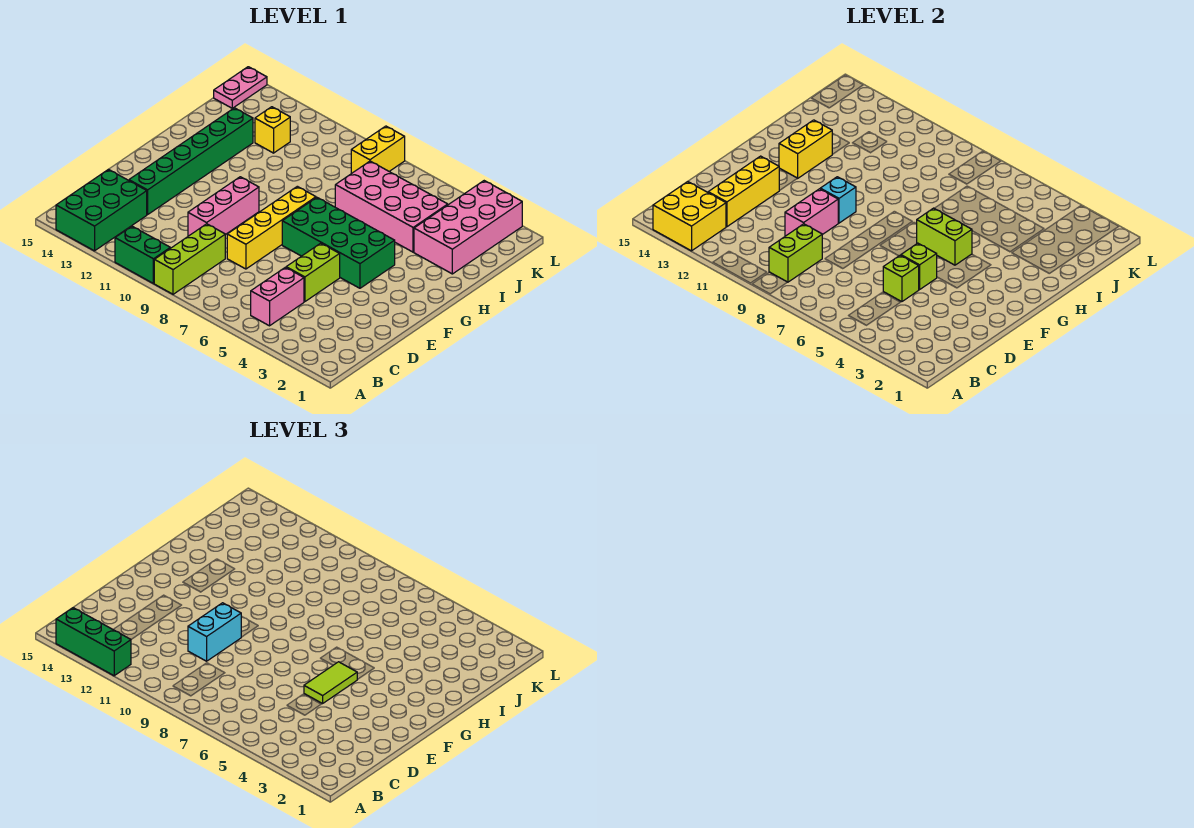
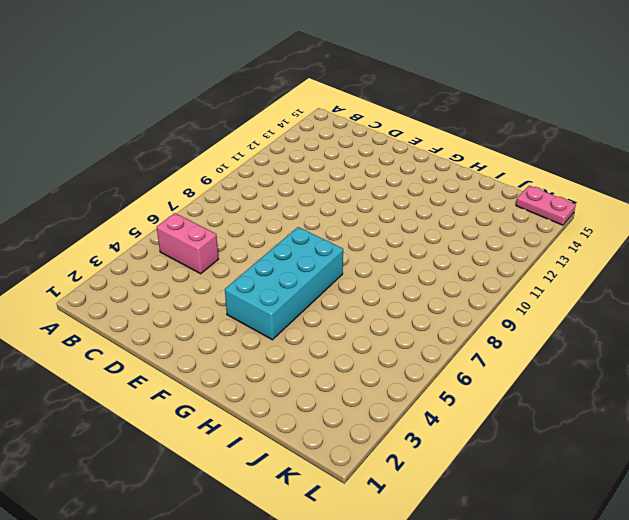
cyan 2x4 brick [225,227,343,340] -> green 2x4 brick [282,197,395,288]
none -> lime 1x3 brick [154,224,225,294]
none -> green 1x2 brick [115,226,170,283]
none -> green 2x3 brick [56,169,147,251]

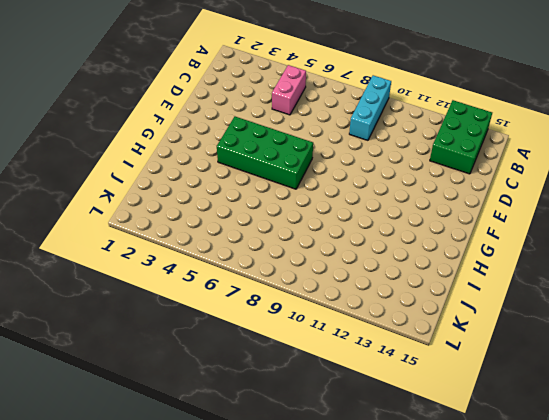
cyan 1x3 brick [349,75,391,140] -> lime 1x3 brick [154,224,225,294]
none -> green 1x2 brick [115,226,170,283]
none -> lime 1x2 brick [286,243,340,302]
none -> yellow 1x4 brick [227,186,316,269]

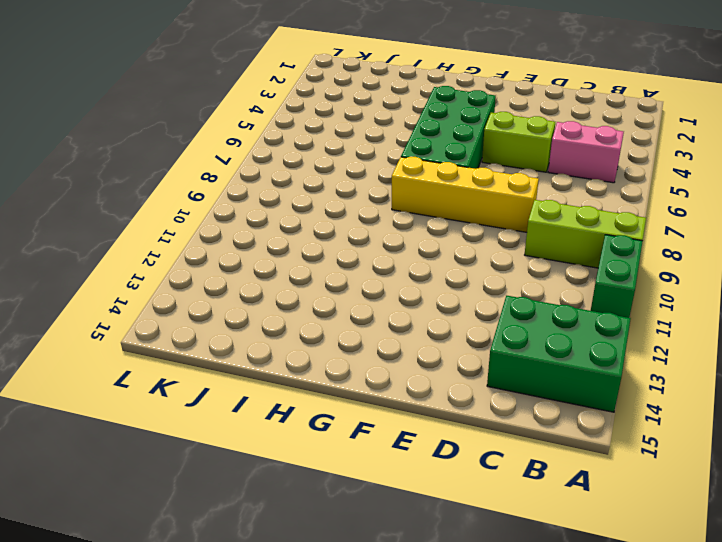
none -> pink 1x3 brick [188,177,259,236]
none -> green 1x6 brick [129,108,253,215]
none -> pink 2x4 brick [414,181,522,274]

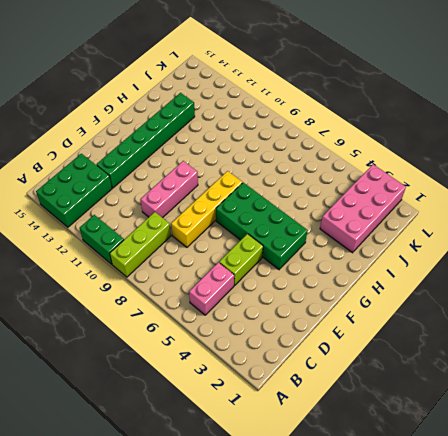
none -> pink 2x4 brick [335,161,448,252]
none -> yellow 1x1 brick [255,107,290,153]
none -> yellow 1x2 brick [351,126,405,174]

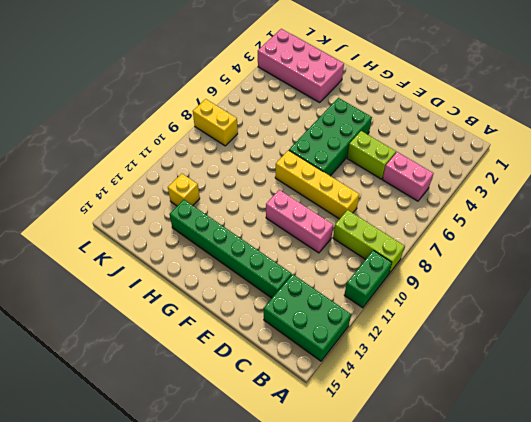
none -> pink 2x4 brick [335,161,448,252]
none -> pink 1x2 plate [214,67,267,108]
none -> yellow 2x2 brick [653,182,726,251]

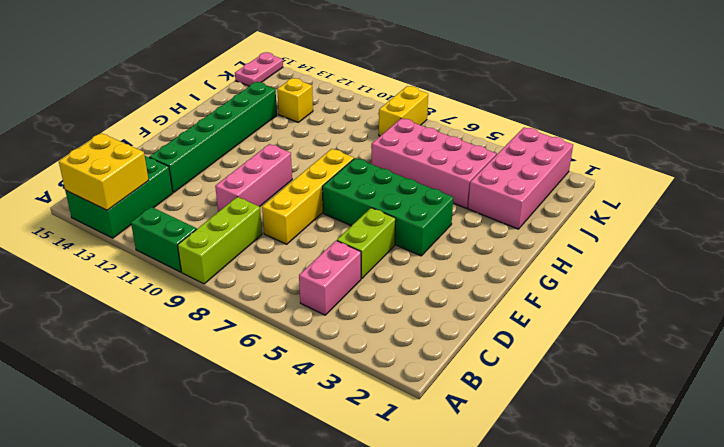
none -> lime 1x2 brick [769,224,822,282]
none -> yellow 1x3 brick [708,156,779,227]
none -> lime 1x1 brick [883,255,919,302]

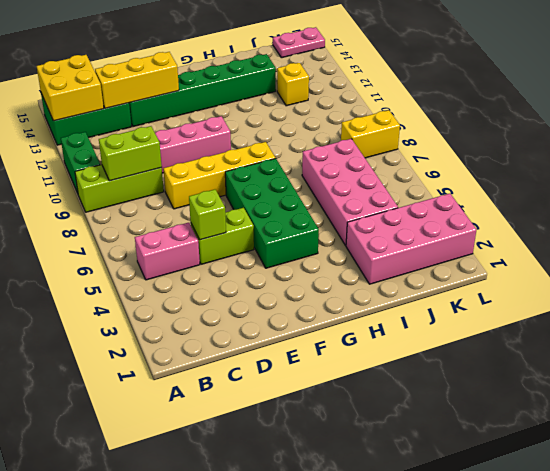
none -> pink 1x2 brick [785,189,838,236]
none -> lime 1x1 brick [901,243,937,290]
none -> cyan 1x1 brick [820,177,856,223]

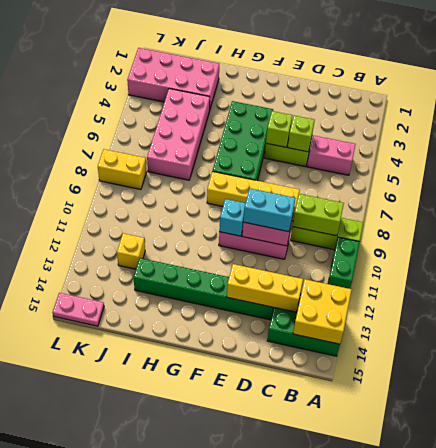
none -> lime 1x2 brick [917,208,972,265]
none -> yellow 1x2 brick [779,120,832,178]
none -> green 1x3 brick [56,608,131,676]

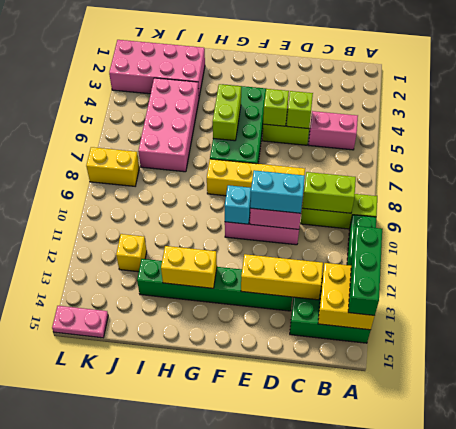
none -> lime 1x2 tile [304,662,357,704]

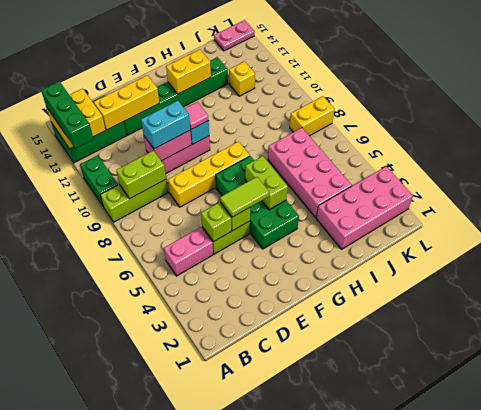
pink 1x1 tile [185,102,209,129] -> none

